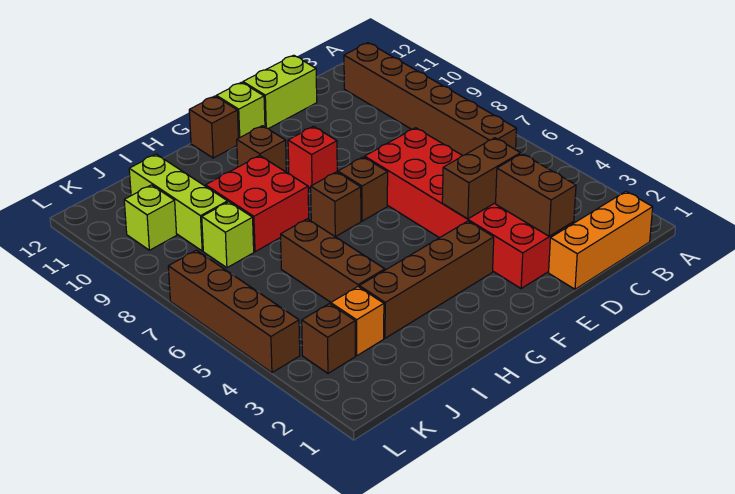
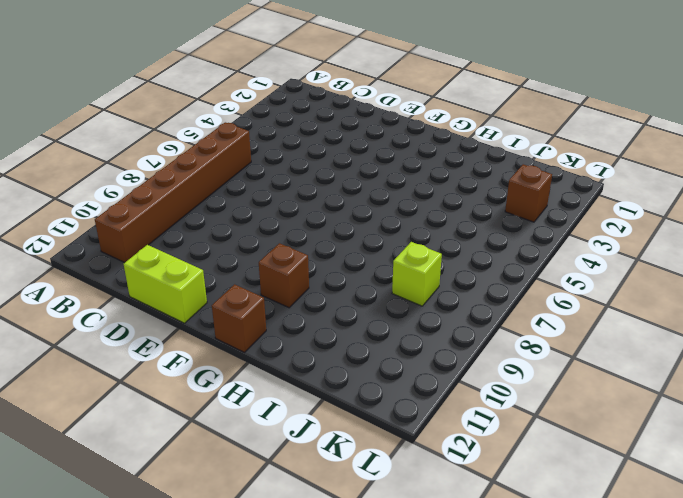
none -> orange 1x3 brick [549,191,653,289]
none -> red 2x6 brick [365,128,574,289]
none -> brown 1x4 brick [359,221,494,338]

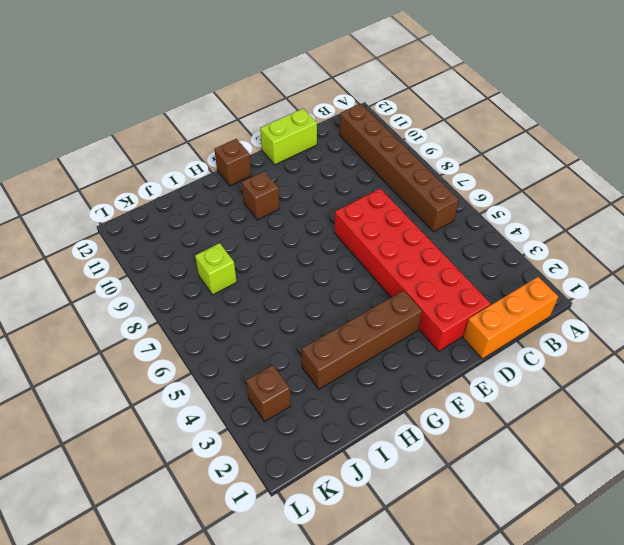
none -> brown 1x1 brick [338,157,388,221]
none -> red 1x1 brick [288,126,337,189]
none -> lime 1x1 brick [216,82,265,138]

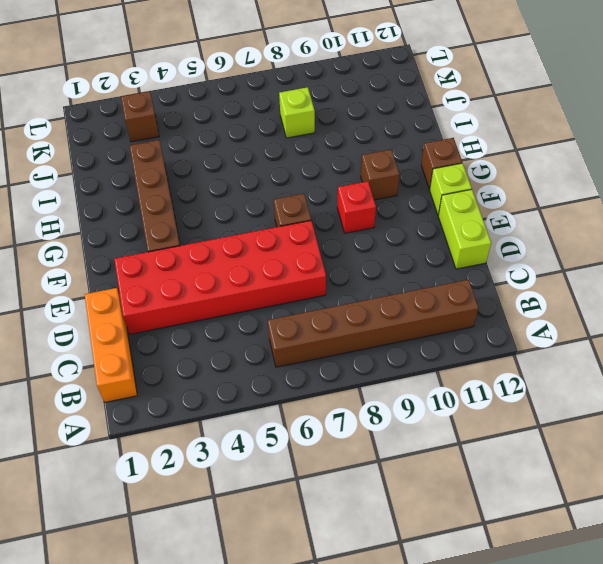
none -> brown 1x1 brick [311,172,361,237]
none -> red 2x2 brick [206,156,309,252]
none -> brown 1x3 brick [281,219,385,302]

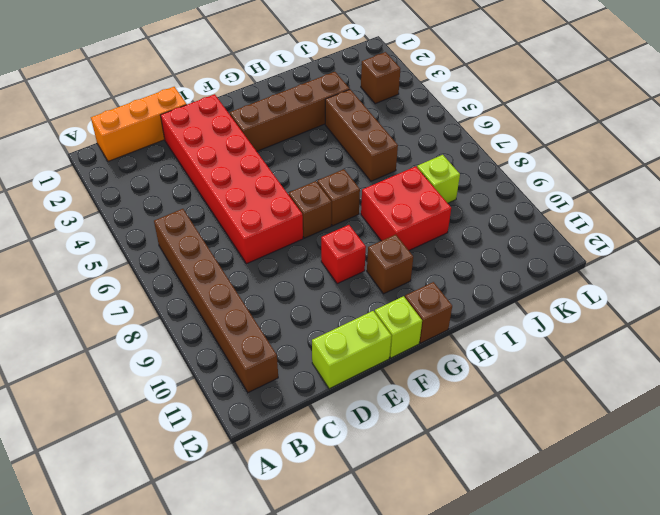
none -> orange 1x1 brick [331,287,384,356]
none -> lime 1x3 brick [129,154,228,251]
none -> lime 1x1 brick [124,185,177,250]

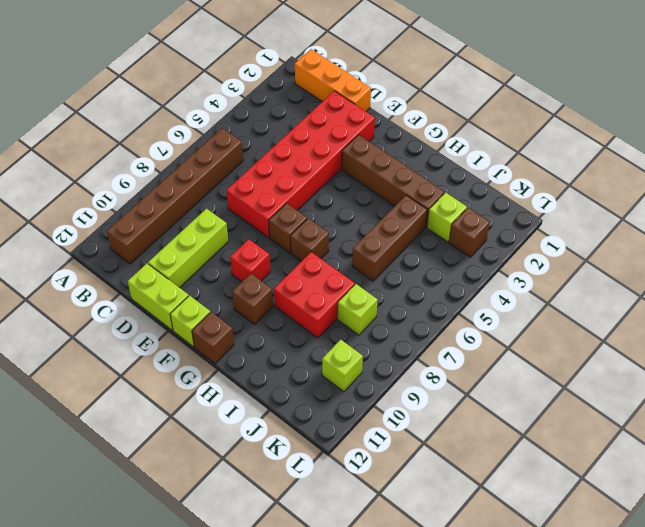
lime 1x3 brick [148,209,228,288] -> lime 1x3 brick moved to [129,154,228,251]
lime 1x1 brick [427,193,467,242] -> orange 1x1 brick [331,287,384,356]
none -> brown 1x4 brick [168,250,300,373]
none -> brown 1x2 brick [496,154,576,236]
none -> brown 1x2 brick [442,138,521,219]

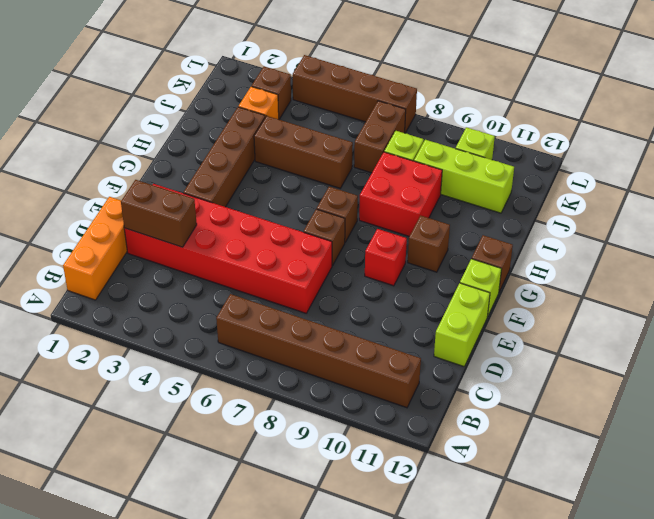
brown 1x2 brick [354,101,406,173] -> brown 1x2 brick moved to [442,138,521,219]

